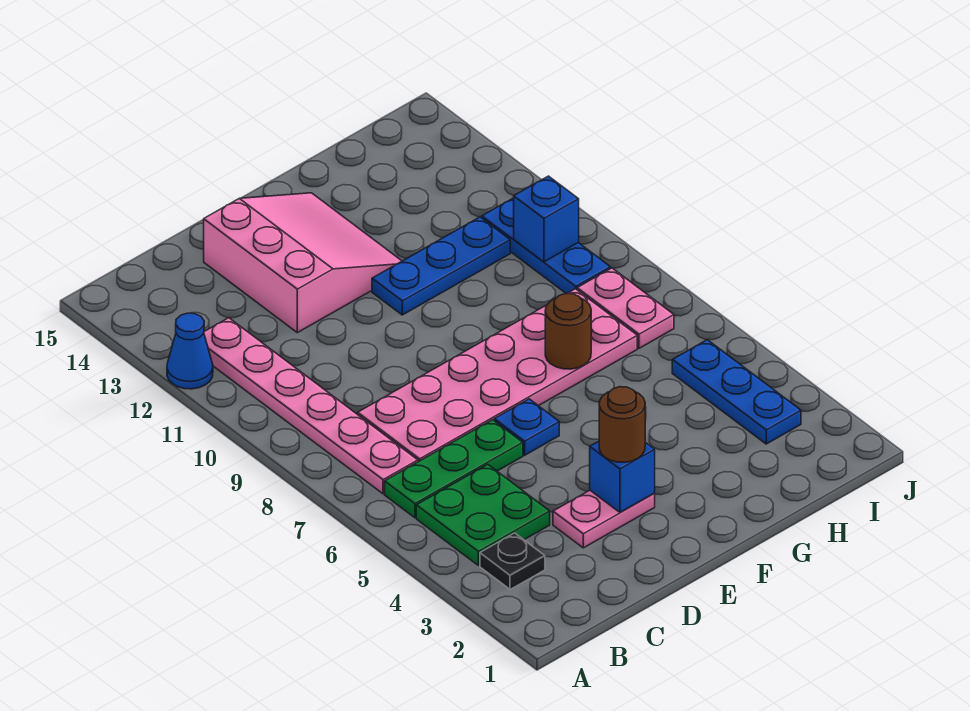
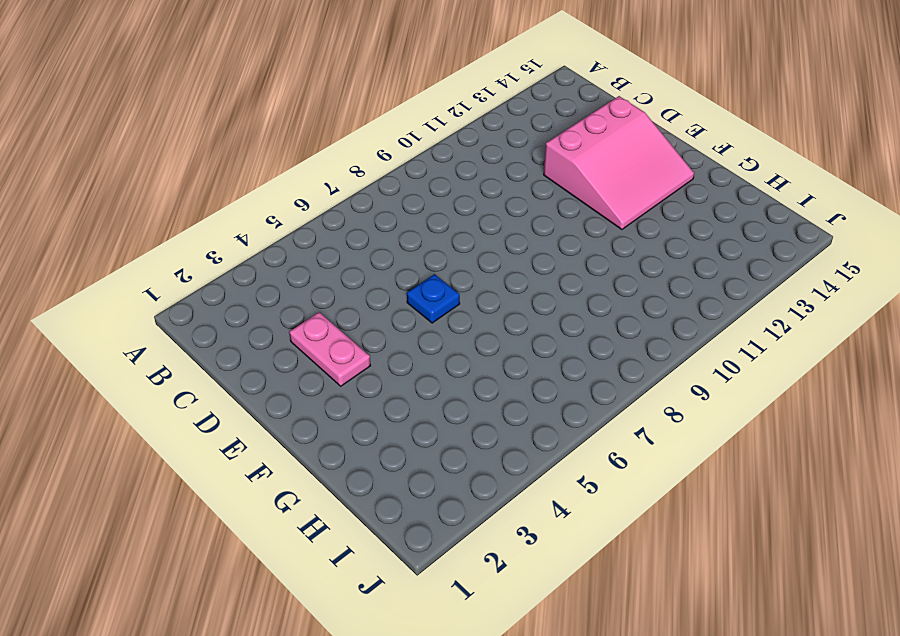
none -> blue 1x1 cone [167,313,213,389]
none -> black 1x1 plate [480,533,545,589]
none -> green 2x2 plate [416,464,550,565]

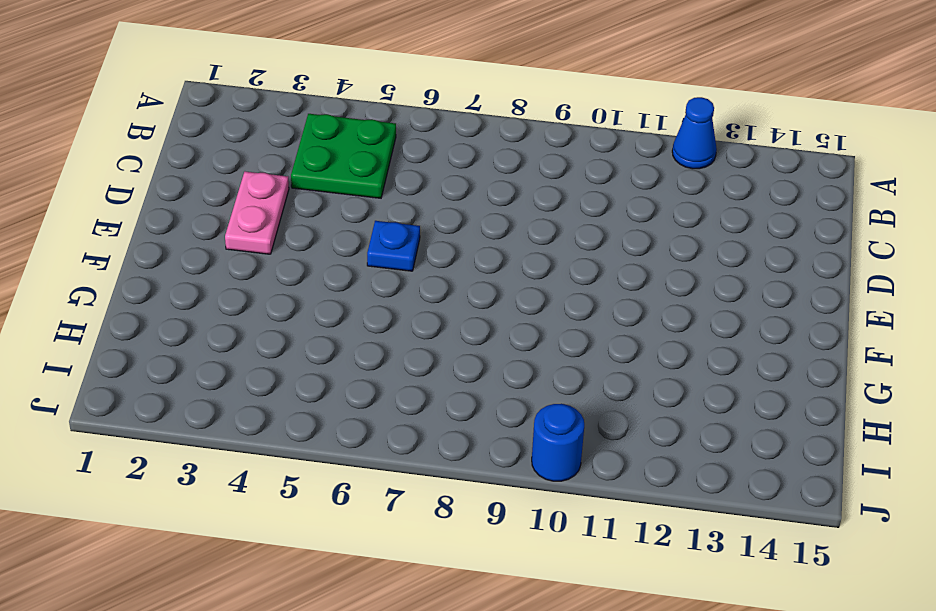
blue 1x1 round brick [532,404,584,481] -> none
none -> black 1x1 plate [480,533,545,589]
none -> green 1x3 plate [385,420,523,518]
none -> pink 1x6 plate [204,318,418,494]

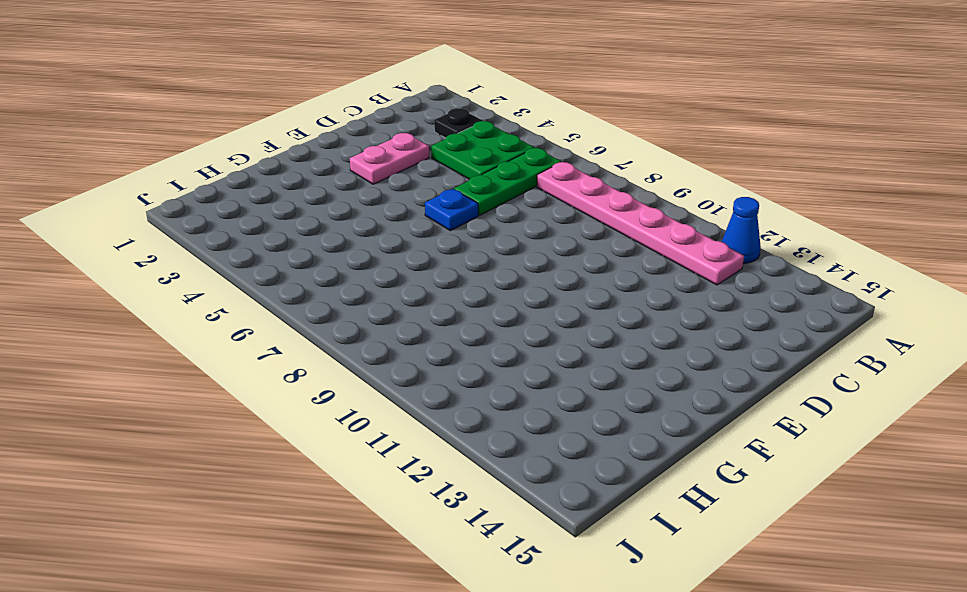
none -> pink 2x6 plate [358,289,637,462]
none -> pink 3x3 slope [204,193,401,333]
none -> blue 1x3 plate [372,217,510,315]

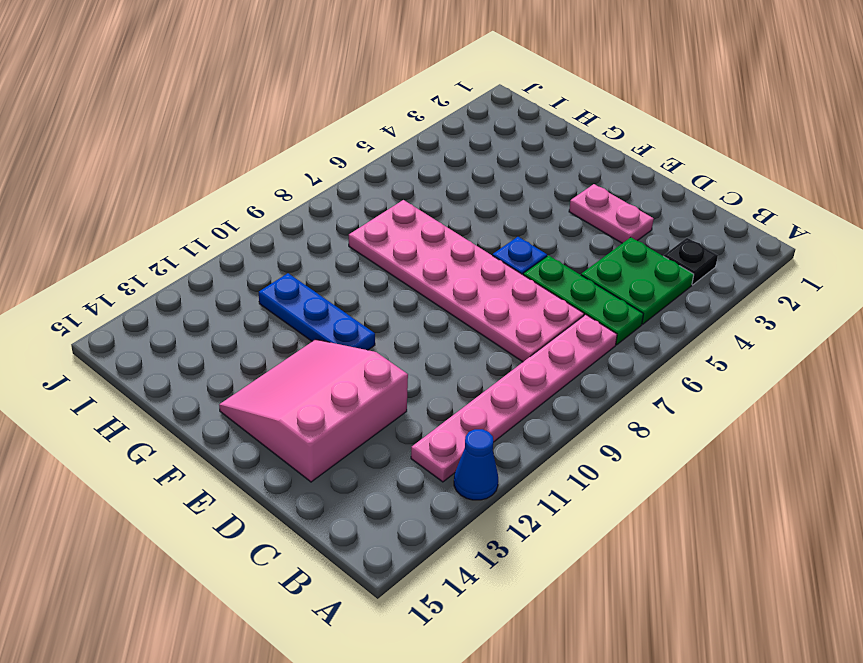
none -> blue 1x3 plate [672,340,801,444]
none -> pink 1x2 plate [577,268,674,348]
none -> blue 1x3 plate [482,198,610,294]

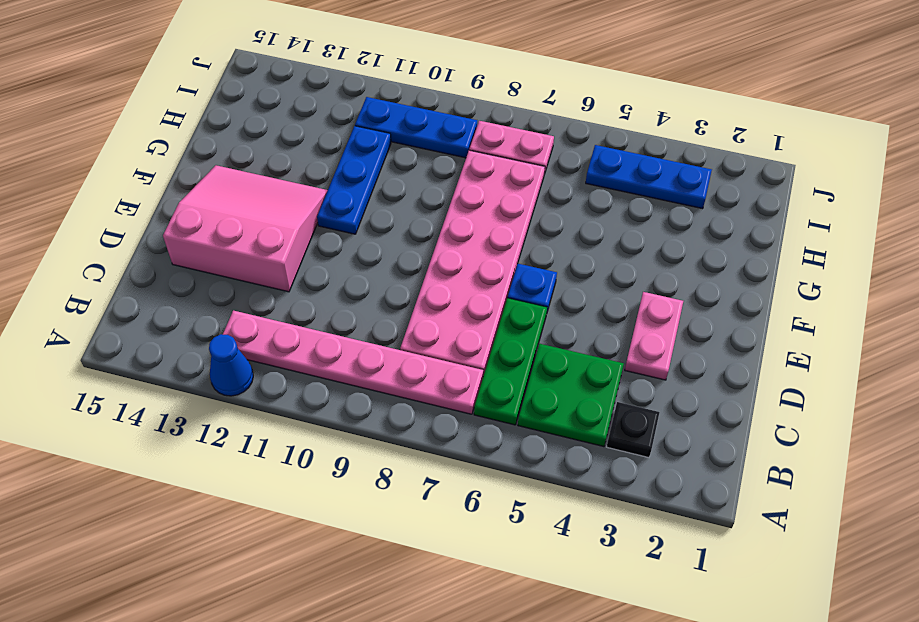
none -> blue 1x1 brick [590,441,655,512]
none -> brown 1x1 round brick [545,294,591,369]
none -> blue 1x1 brick [514,176,579,262]

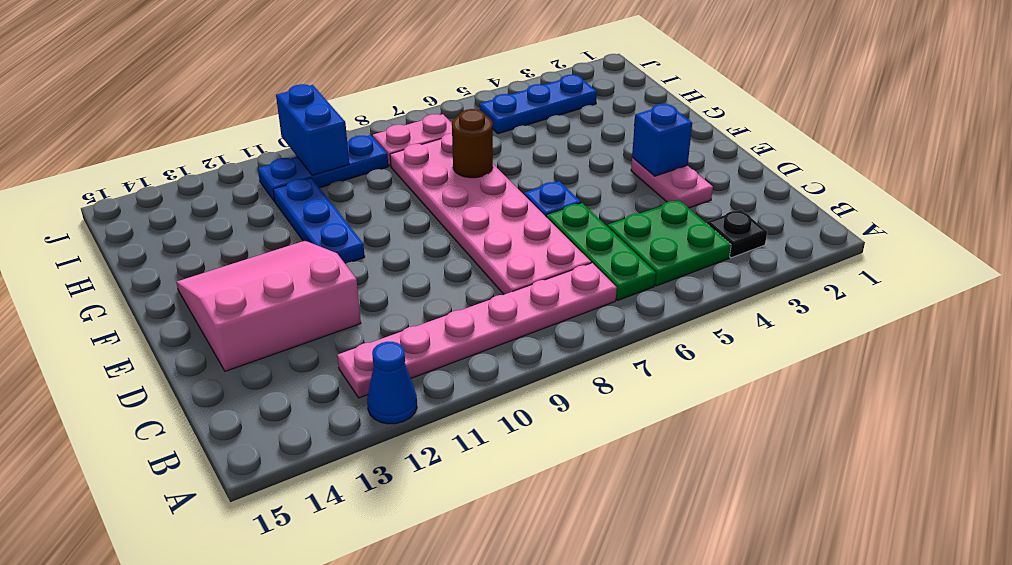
blue 1x2 brick [276,84,349,175] -> blue 1x1 brick [514,176,579,262]
none -> brown 1x1 round brick [599,387,645,462]

